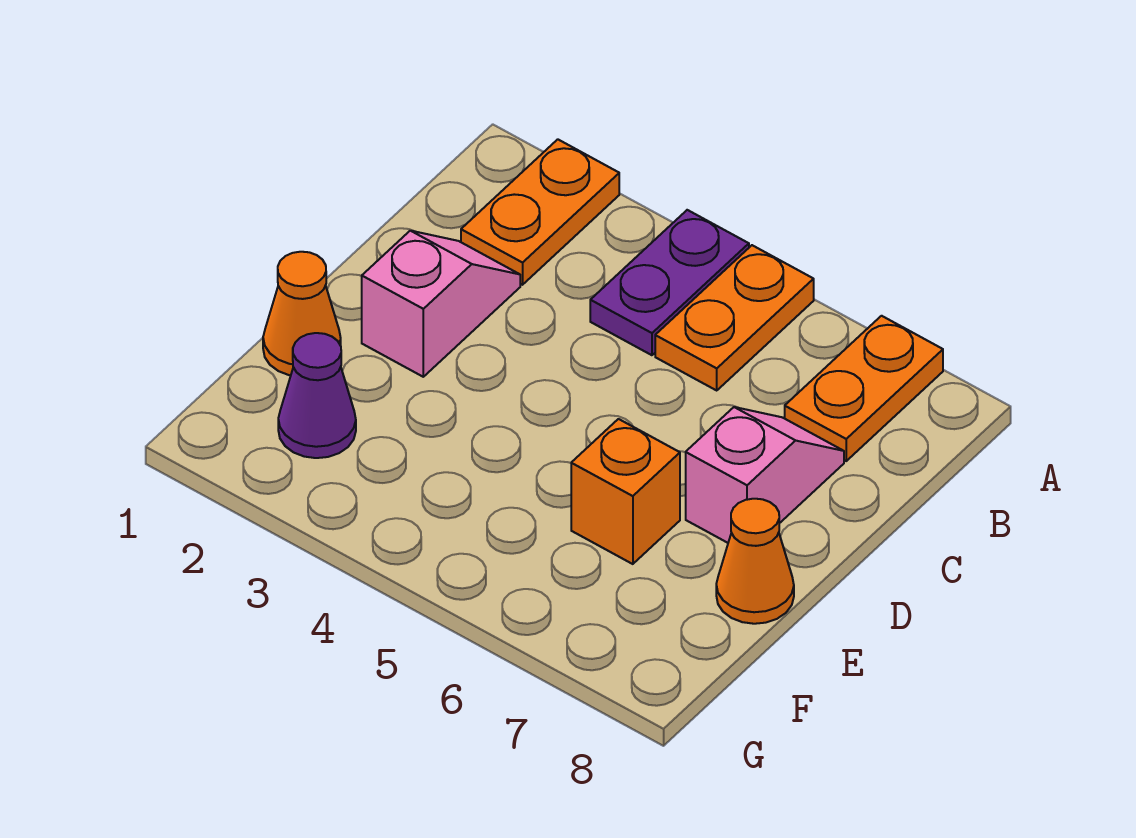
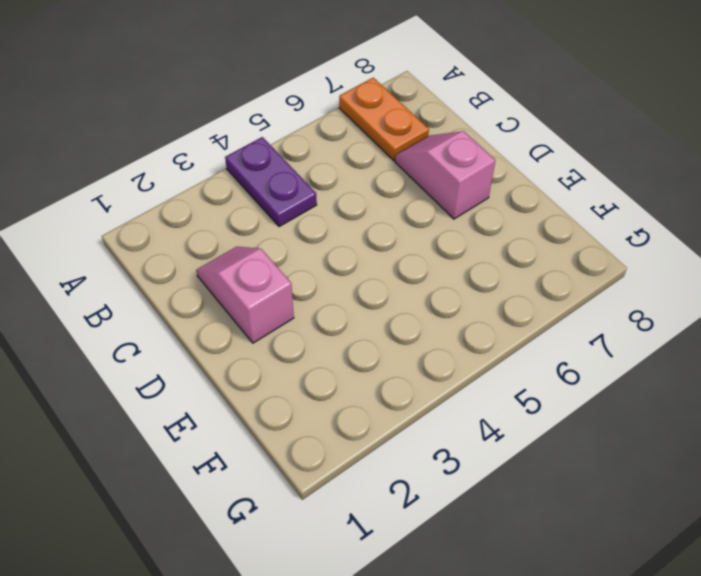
none -> orange 1x2 plate [461,139,619,285]
none -> orange 1x2 plate [655,245,814,390]

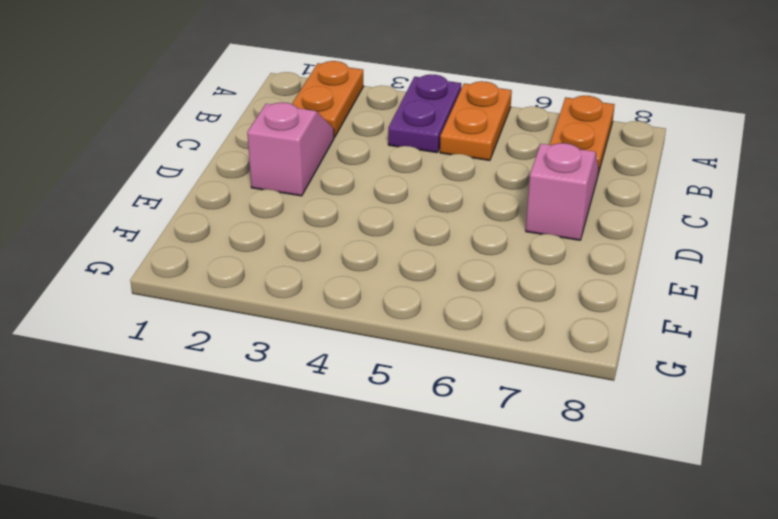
none -> orange 1x1 cone [263,252,341,375]
none -> orange 1x1 brick [571,419,680,564]

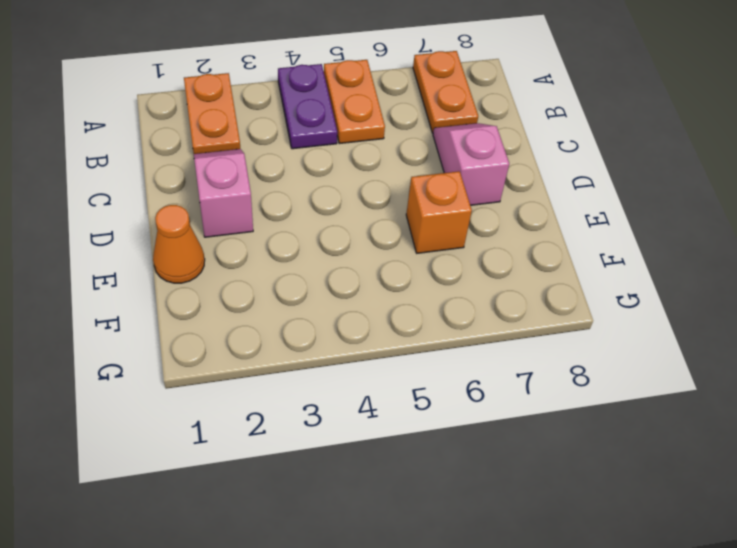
none -> orange 1x1 cone [716,499,794,624]
none -> purple 1x1 cone [278,333,356,458]

